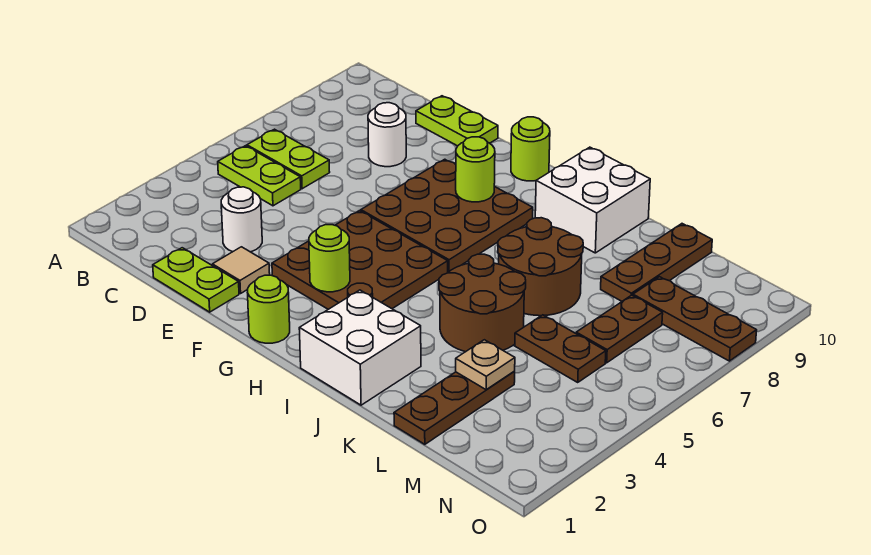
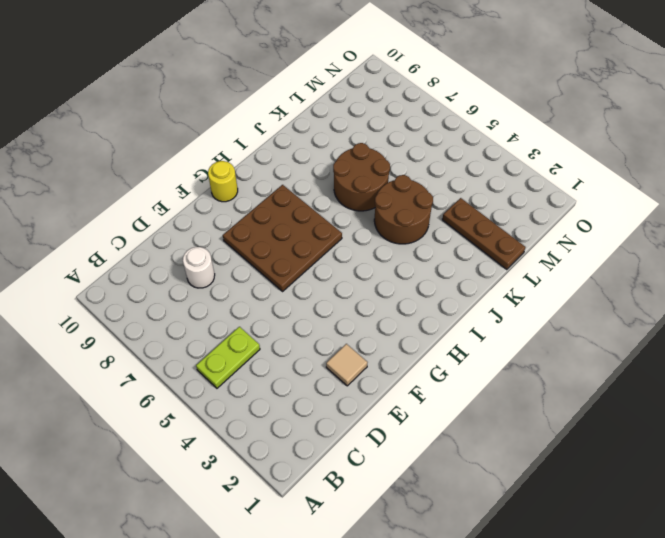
yellow 1x1 round brick [208,161,238,202] -> lime 1x1 round brick [511,117,550,181]
none -> lime 1x2 plate [247,129,330,189]
none -> lime 1x2 plate [153,248,239,312]
none -> white 1x1 round brick [221,187,262,252]

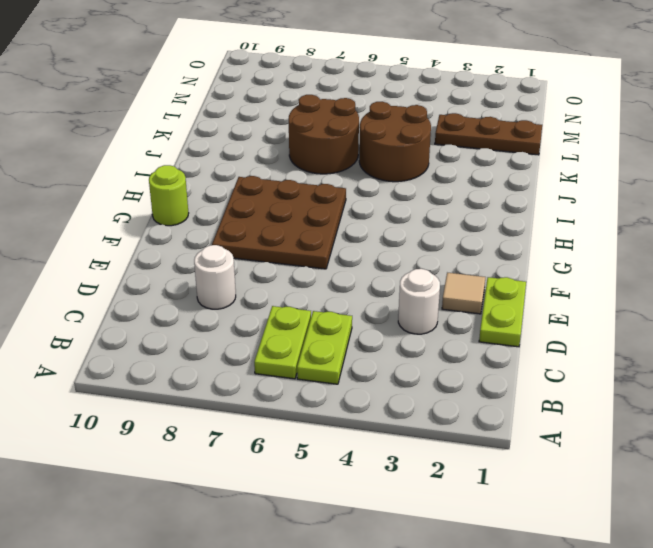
none -> lime 1x2 plate [416,96,498,146]
none -> brown 3x3 plate [272,211,448,309]
none -> lime 1x1 round brick [247,275,290,343]

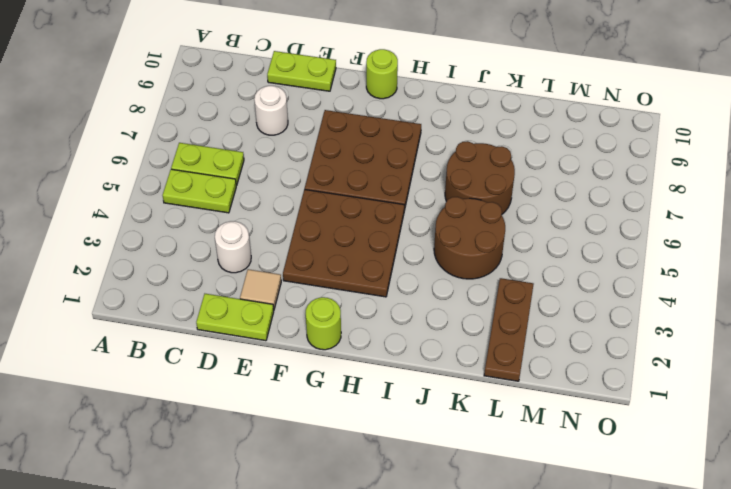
none -> white 2x2 brick [299,290,421,405]
none -> white 2x2 brick [535,147,650,253]
none -> brown 1x2 plate [515,315,606,382]

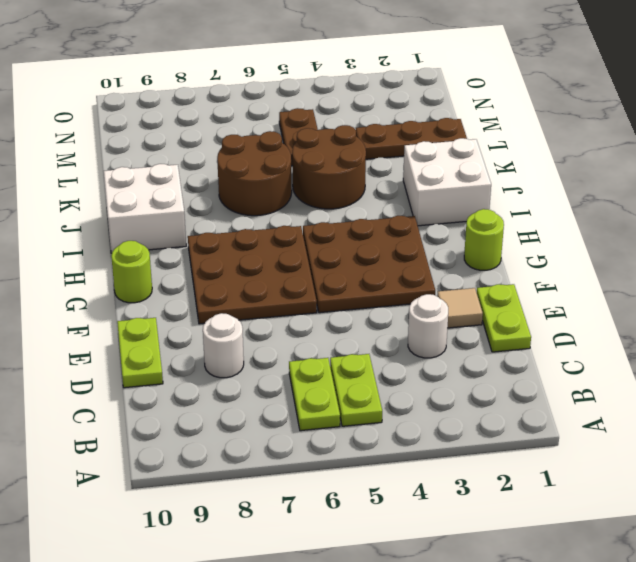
none -> brown 1x3 plate [601,224,712,301]
none -> brown 1x2 plate [576,295,663,363]
none -> brown 1x3 plate [633,277,757,361]

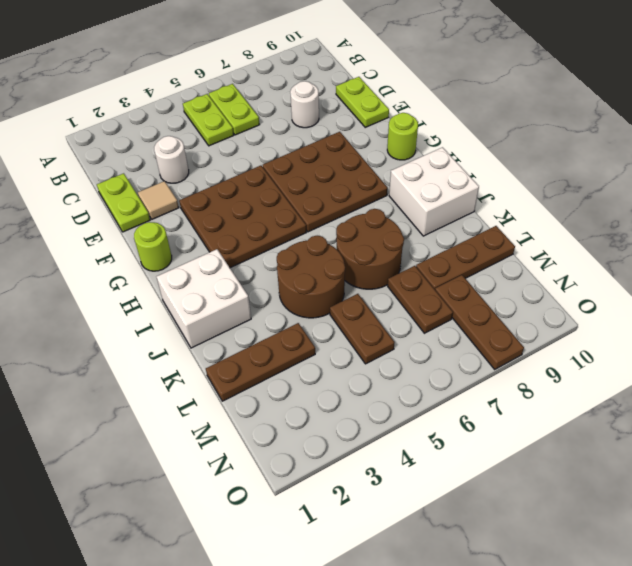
brown 1x2 plate [388,266,453,333] -> brown 1x2 plate turned to [576,295,663,363]
none -> lime 1x1 round brick [309,225,350,292]
none -> lime 1x1 round brick [456,137,495,202]
none -> tan 1x1 plate [456,340,515,390]

